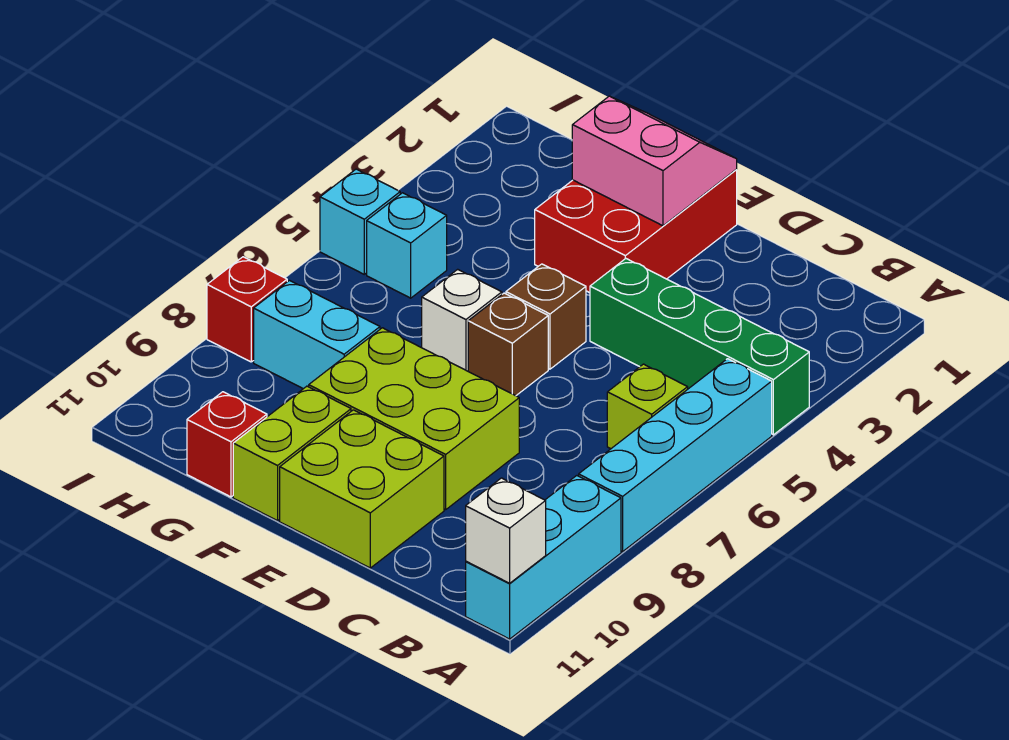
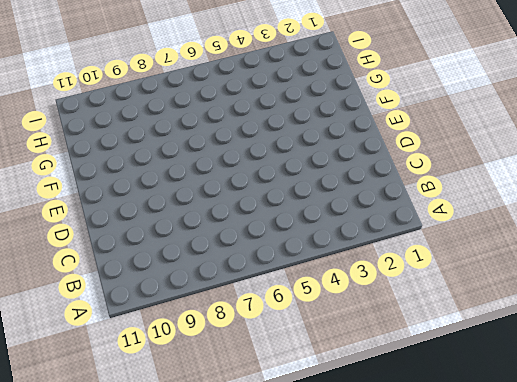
none -> green 1x4 brick [590,259,809,435]
none -> cyan 1x4 brick [579,359,772,551]
none -> cyan 1x3 brick [466,476,621,639]

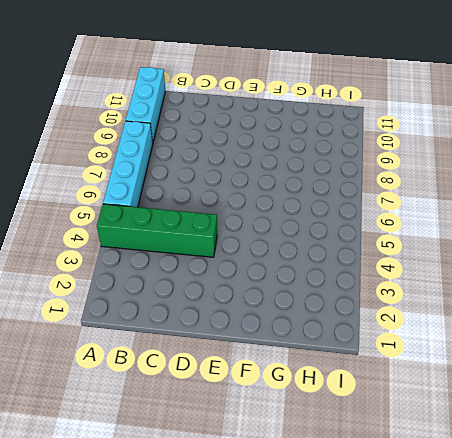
none -> lime 1x1 brick [607,364,688,449]
none -> lime 2x3 brick [309,328,519,510]
none -> lime 2x2 brick [280,410,444,568]

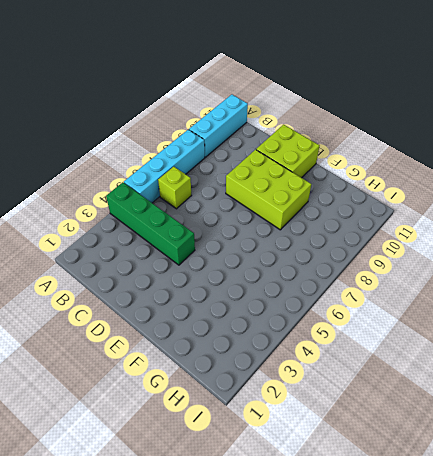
none -> red 2x3 brick [535,170,737,293]
none -> brown 1x1 brick [506,264,586,369]
none -> brown 1x1 brick [468,293,548,396]

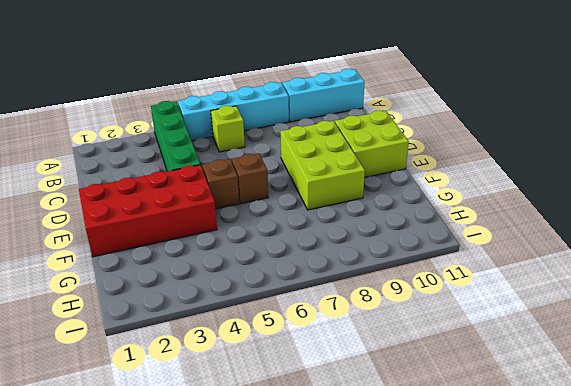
red 2x4 brick [79,165,217,257] -> red 2x3 brick [535,170,737,293]
none -> white 1x1 brick [422,269,502,371]
none -> lime 1x2 brick [233,386,351,521]
none -> cyan 1x2 brick [254,281,380,389]

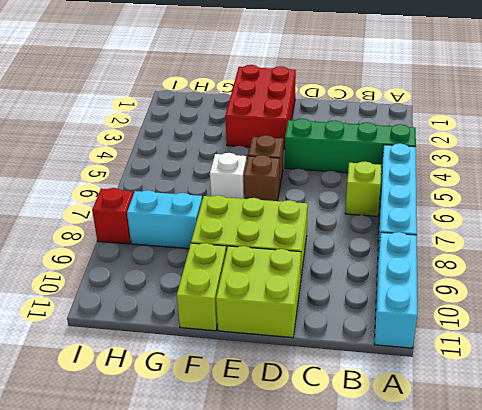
none -> red 1x1 brick [187,392,267,497]
none -> cyan 1x1 brick [367,193,447,298]
none -> cyan 1x1 brick [320,169,400,274]

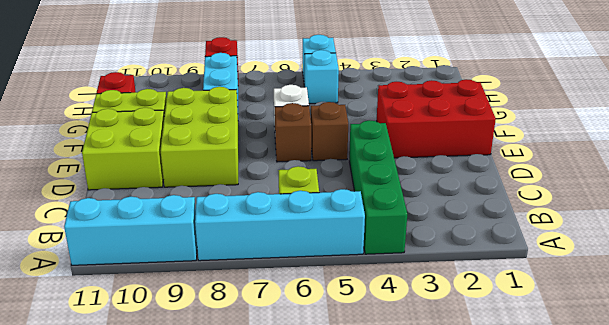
none -> white 1x1 brick [466,478,546,583]
none -> pink 2x2 slope [572,96,737,226]

